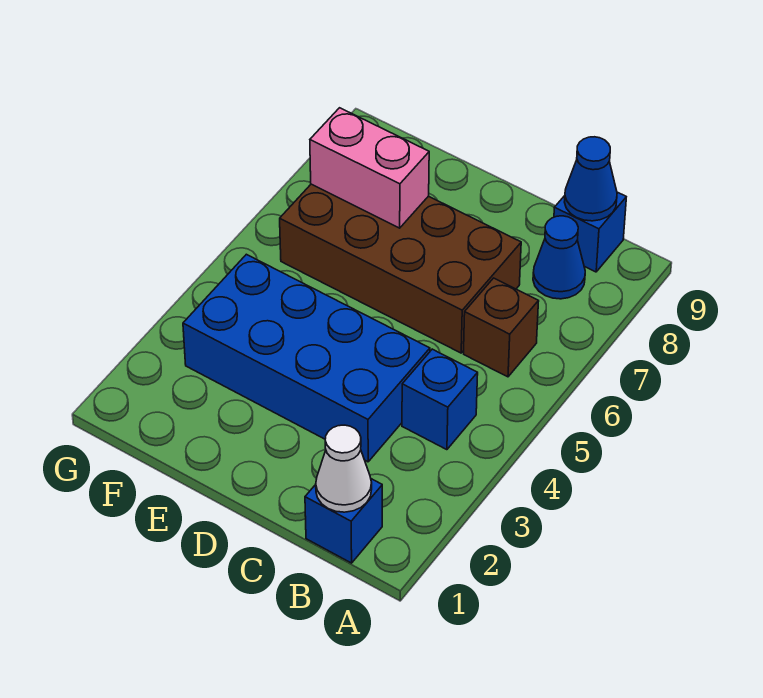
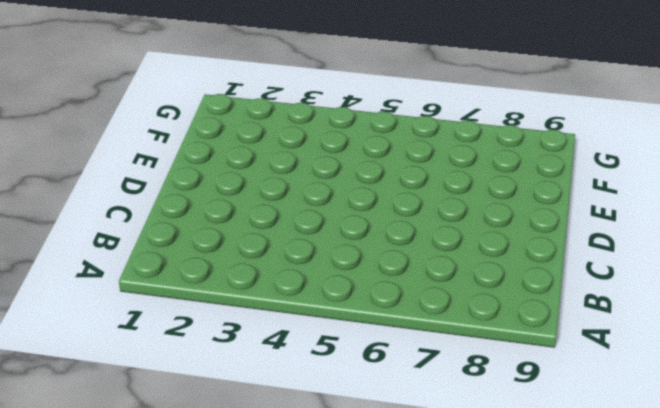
none -> blue 1x1 brick [305,479,382,563]
none -> blue 1x1 brick [402,349,478,450]

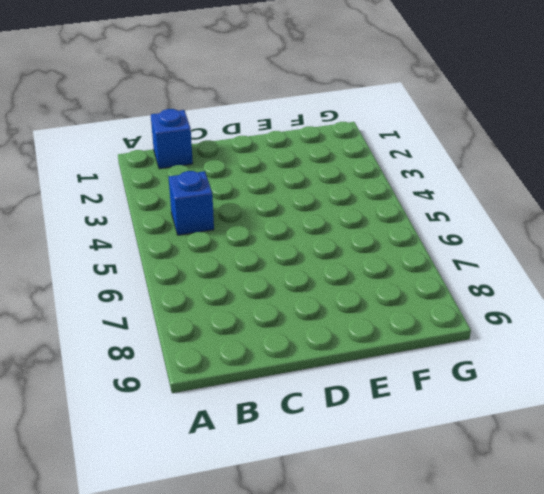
none -> brown 1x1 brick [464,278,539,377]
none -> blue 1x1 cone [533,216,585,299]

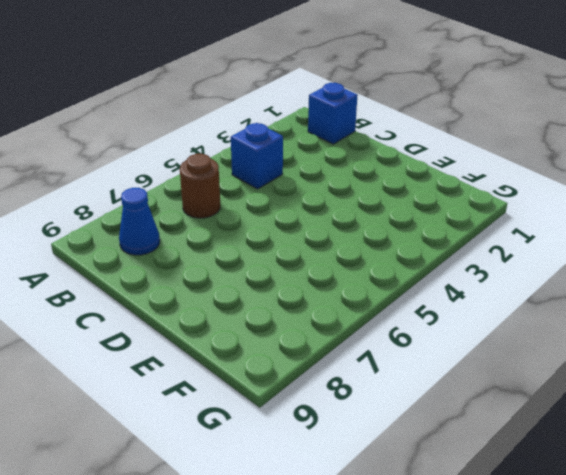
brown 1x1 round brick [180,154,220,218] -> brown 1x1 brick [464,278,539,377]
none -> blue 1x1 brick [554,192,626,272]
none -> blue 2x4 brick [183,254,430,462]

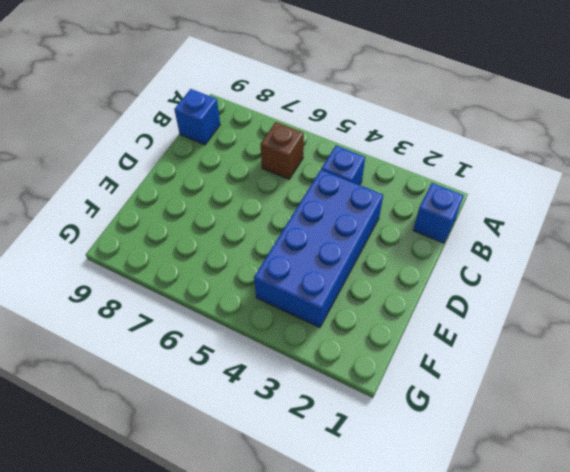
none -> blue 1x1 cone [533,216,585,299]
none -> brown 2x4 brick [280,184,521,353]

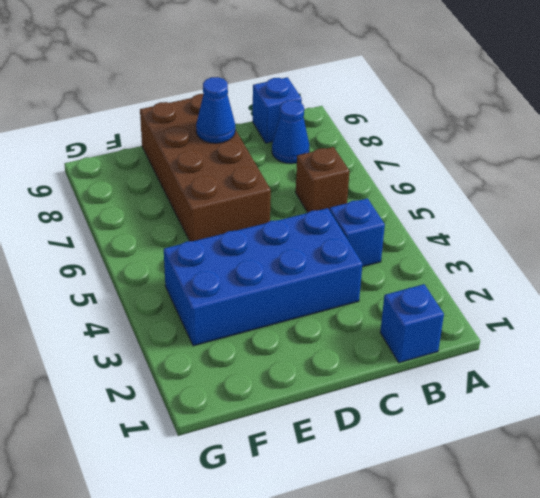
brown 2x4 brick [140,94,271,241] -> brown 2x4 brick turned to [280,184,521,353]
blue 1x1 cone [196,77,235,143] -> blue 1x1 cone moved to [565,137,617,221]
none -> white 1x1 cone [316,425,372,512]
none -> pink 1x2 brick [310,108,429,228]

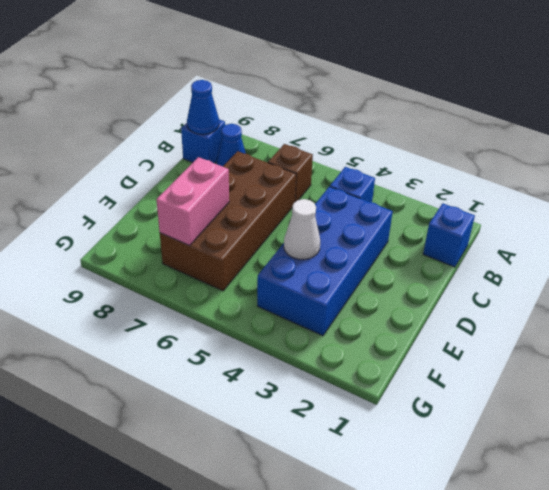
white 1x1 cone [284,199,320,259] -> white 1x1 cone moved to [316,425,372,512]

